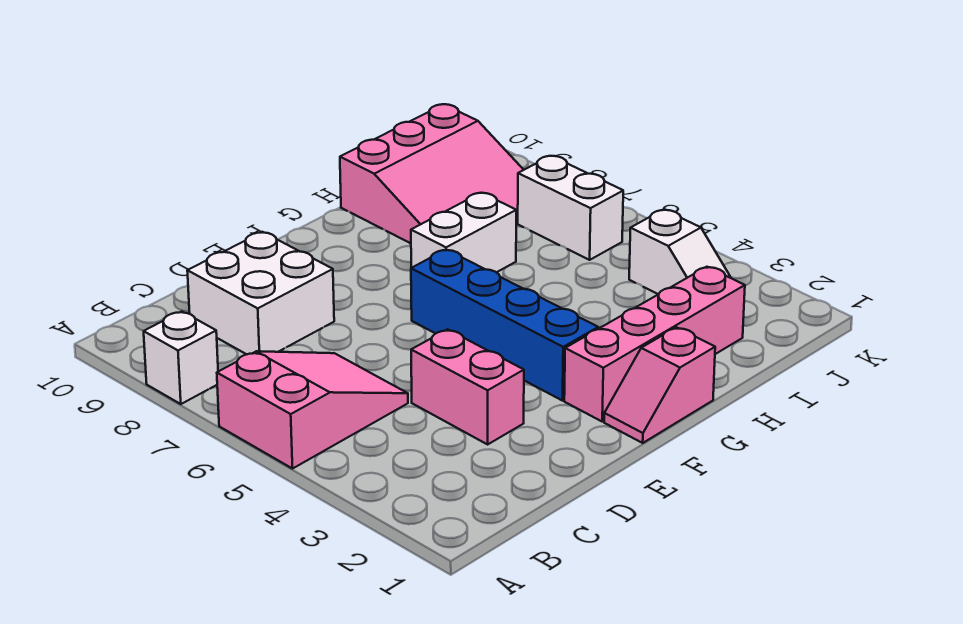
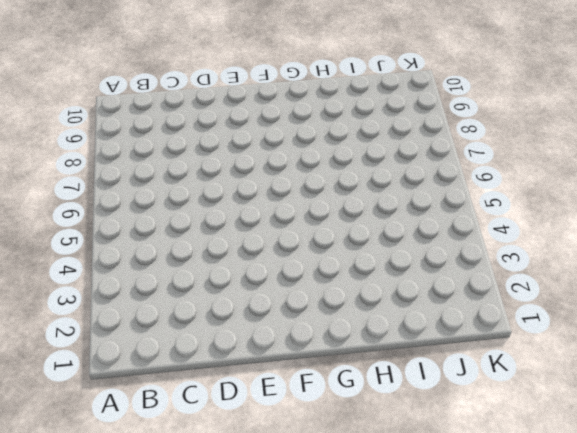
none -> pink 2x3 slope [217,351,408,469]
none -> white 1x1 brick [144,311,218,404]

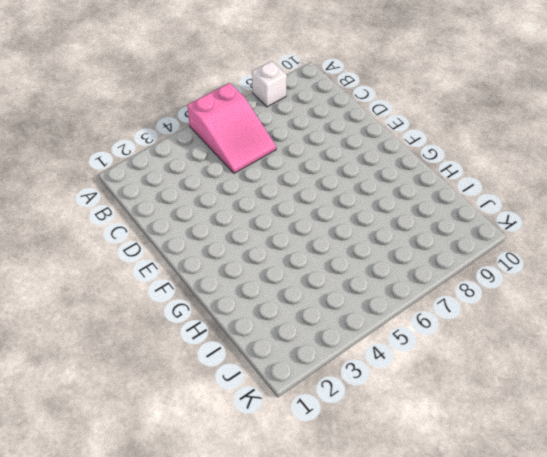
none -> white 2x2 brick [187,232,334,354]
none -> pink 1x2 brick [411,329,524,444]

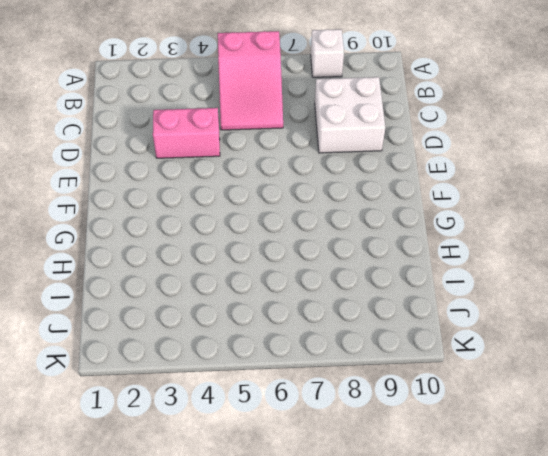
none -> pink 1x2 slope [604,327,715,443]
none -> pink 1x4 brick [564,267,745,421]

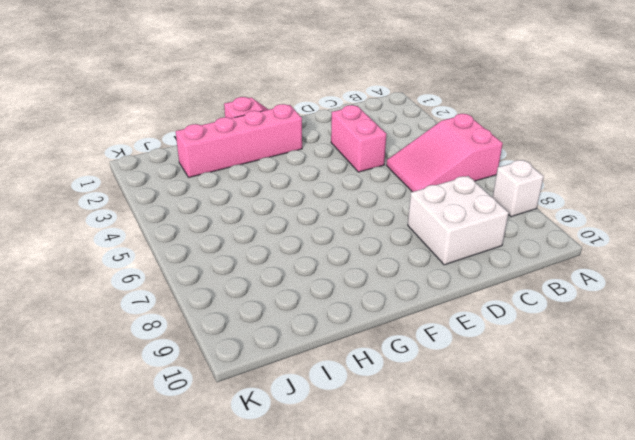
none -> blue 1x4 brick [411,250,598,401]
none -> white 1x2 brick [411,193,516,272]

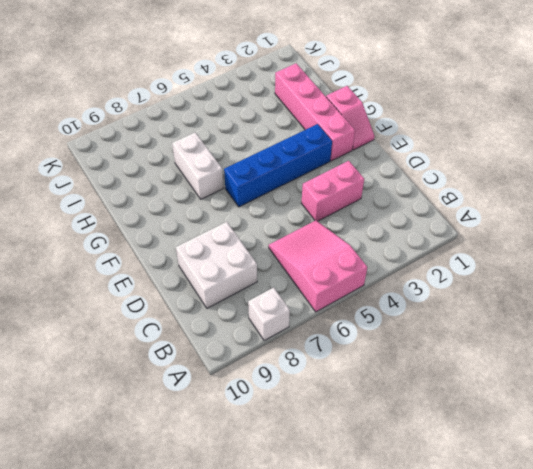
none -> pink 3x3 slope [340,104,523,243]
none -> white 1x2 slope [629,210,731,294]

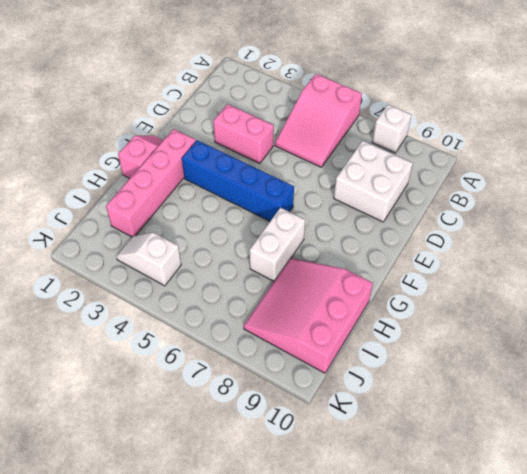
none -> white 1x2 brick [518,156,623,260]

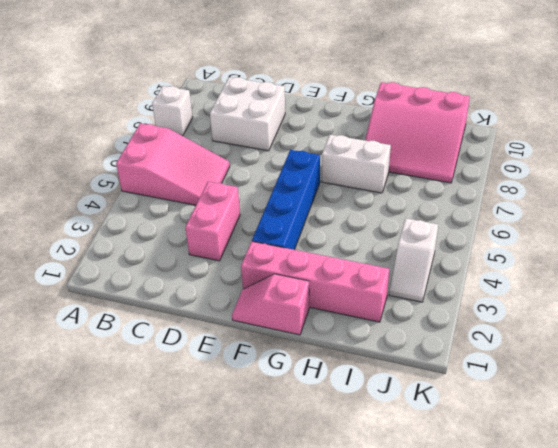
none -> white 1x2 brick [518,156,623,260]

